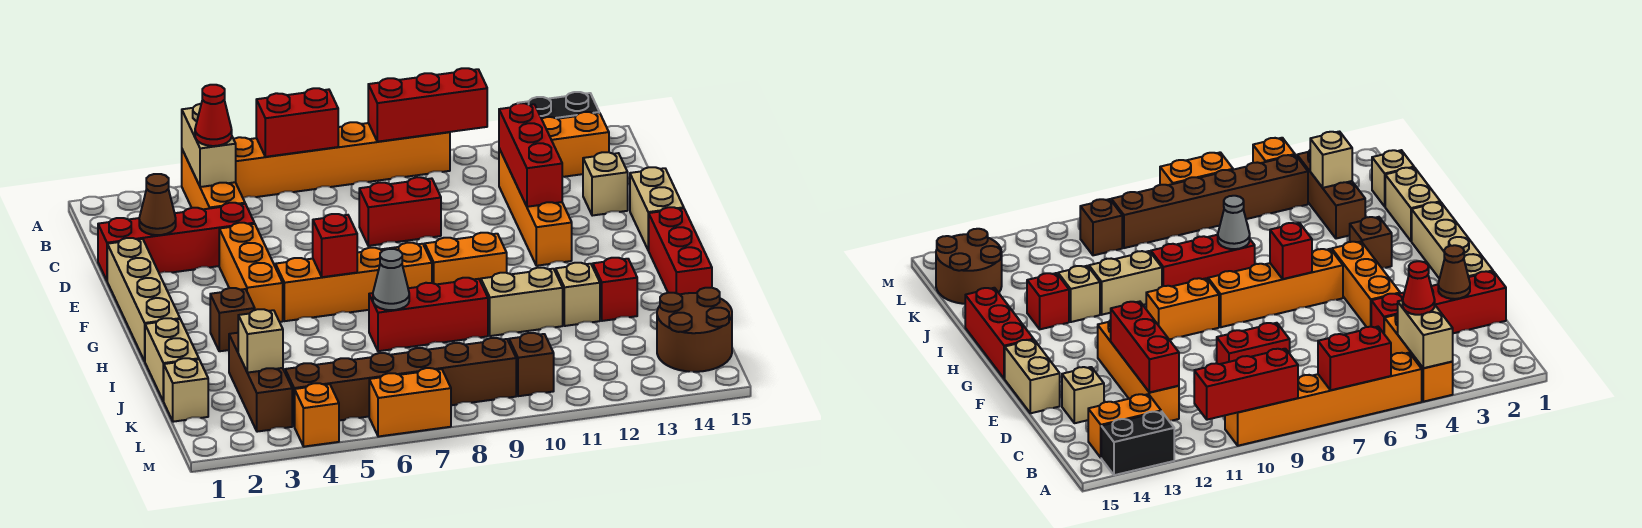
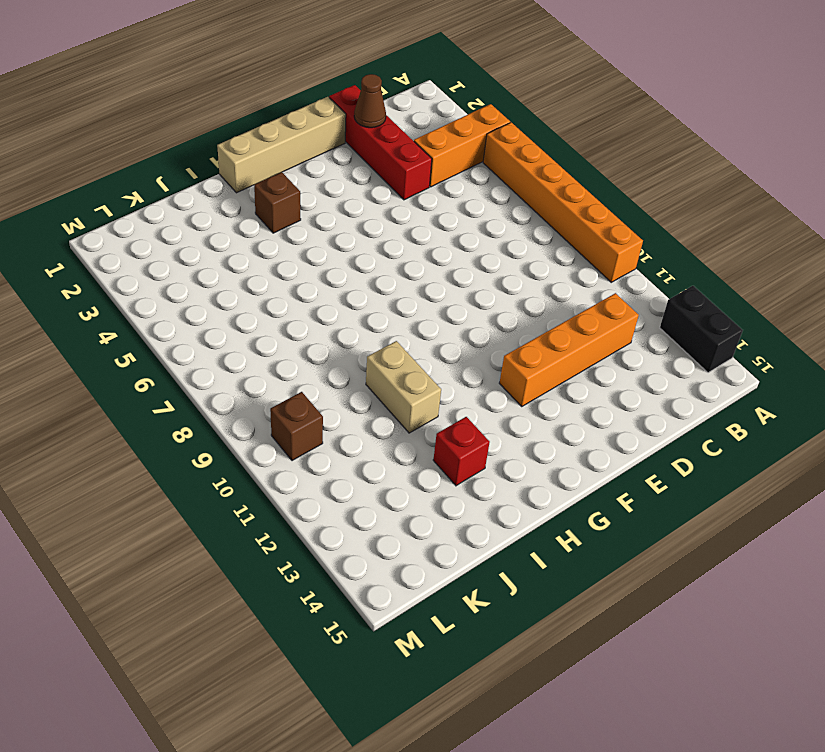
none -> orange 1x2 brick [542,112,609,177]
none -> red 1x2 brick [359,177,441,246]
none -> tan 1x1 brick [583,152,628,216]
none -> orange 1x3 brick [219,223,283,322]

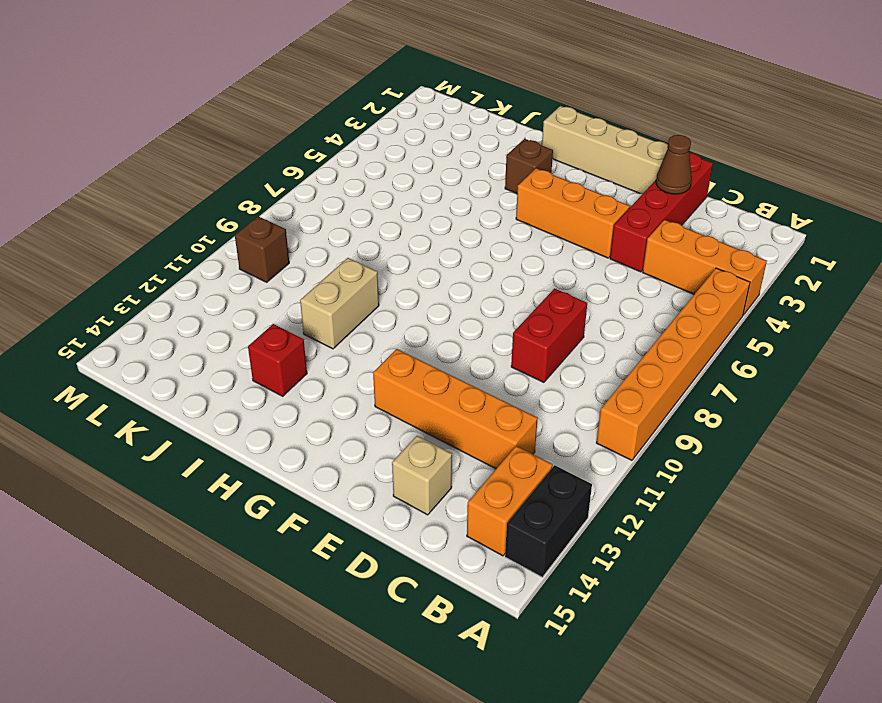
none -> tan 1x2 brick [630,167,684,250]
none -> orange 1x4 brick [275,243,432,321]
none -> orange 1x2 brick [425,233,507,284]
none -> red 1x3 brick [648,207,712,294]

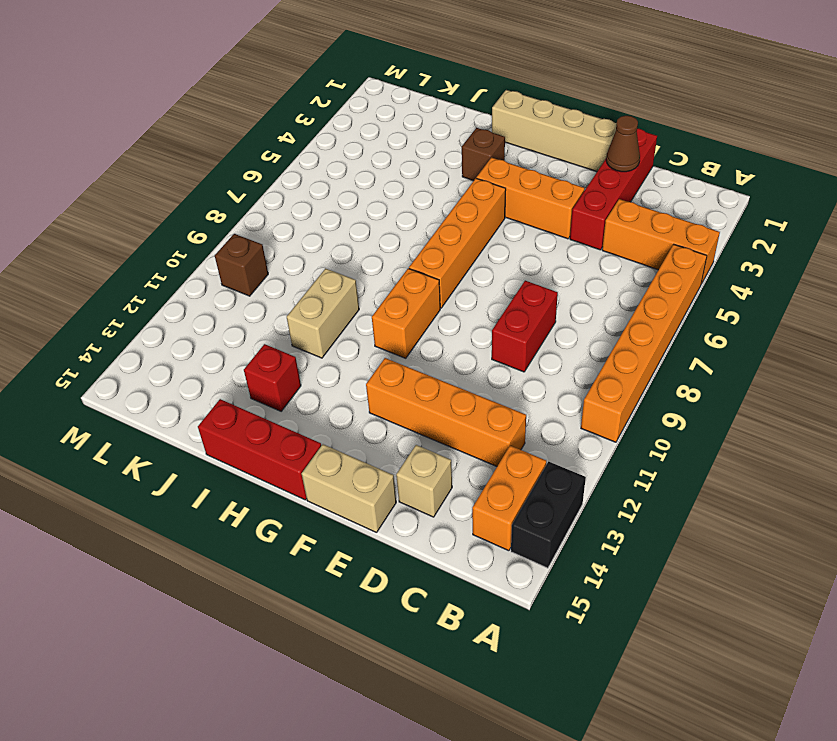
none -> tan 1x2 brick [145,318,199,401]
none -> red 1x3 brick [369,278,488,351]
none -> tan 1x1 brick [556,263,600,326]
none -> brown 1x3 brick [229,333,292,432]

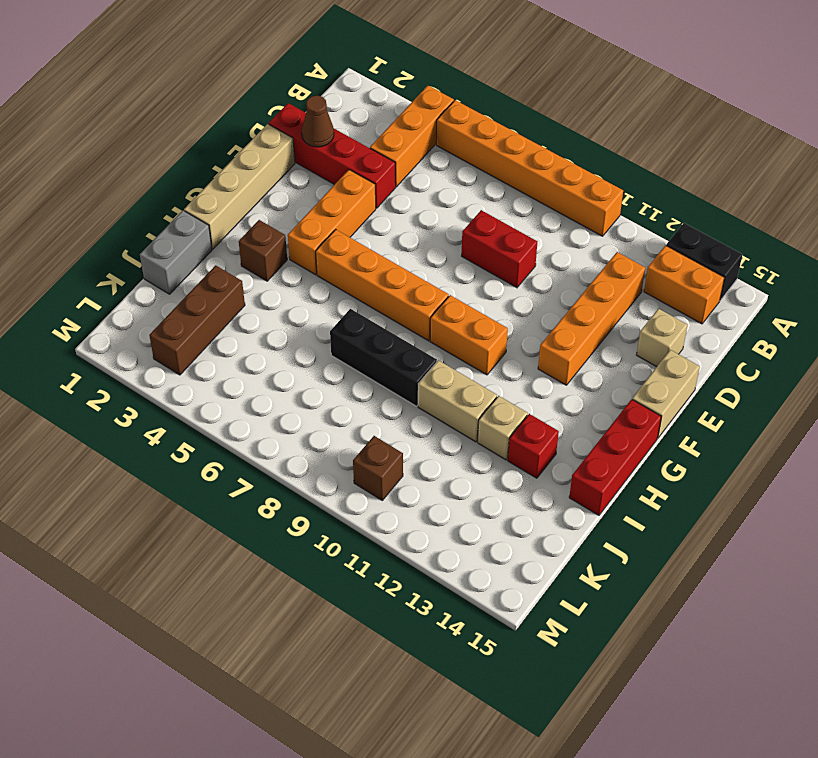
grey 1x2 brick [140,211,212,294] -> tan 1x2 brick [145,318,199,401]
black 1x3 brick [330,309,437,406] -> red 1x3 brick [369,278,488,351]
none -> tan 1x1 brick [163,358,208,422]
none -> brown 2x2 round brick [657,288,732,372]
none -> brown 1x6 brick [285,338,516,427]
none -> orange 1x1 brick [295,383,339,447]

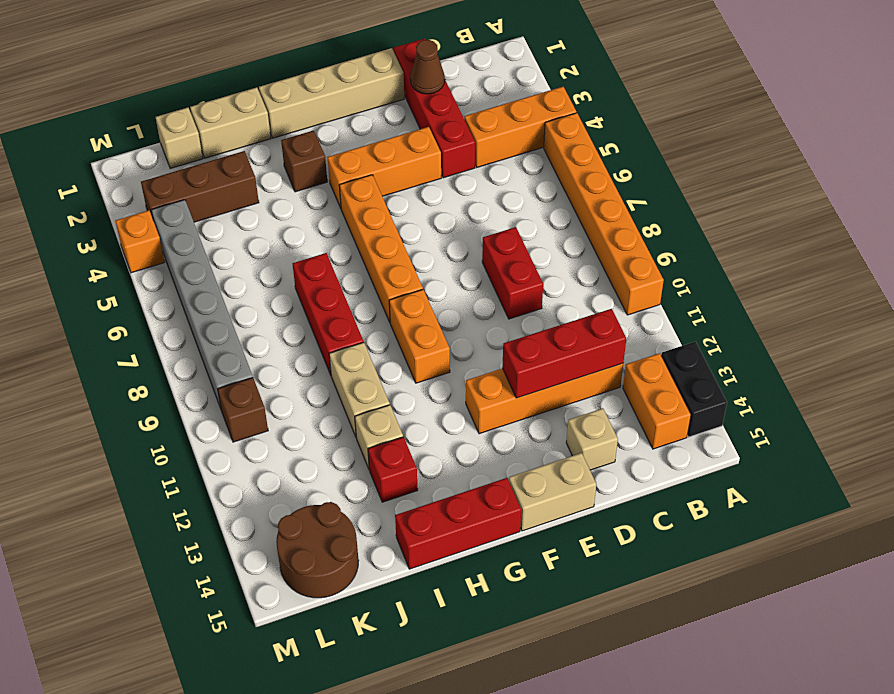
grey 1x6 brick [151,200,253,411] -> brown 1x6 brick [285,338,516,427]
none -> orange 1x2 brick [369,368,451,437]
none -> tan 1x2 brick [182,104,236,187]
none -> red 1x2 brick [256,88,338,157]
none -> red 1x3 brick [368,68,487,142]

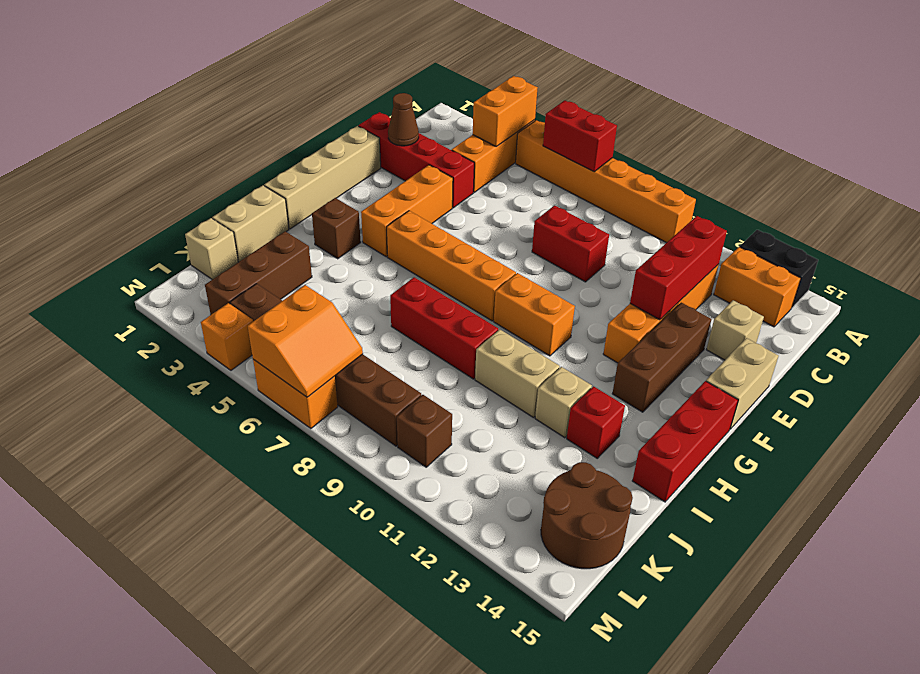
orange 1x2 brick [473,76,537,147] -> tan 1x2 brick [182,104,236,187]
brown 1x3 brick [612,303,712,412] -> none
orange 2x2 slope [248,285,363,397] -> none
none -> red 1x3 brick [368,68,487,142]
none -> red 1x1 brick [313,214,357,277]
none -> grey 1x1 cone [373,249,409,310]
none -> tan 1x1 brick [238,309,283,373]

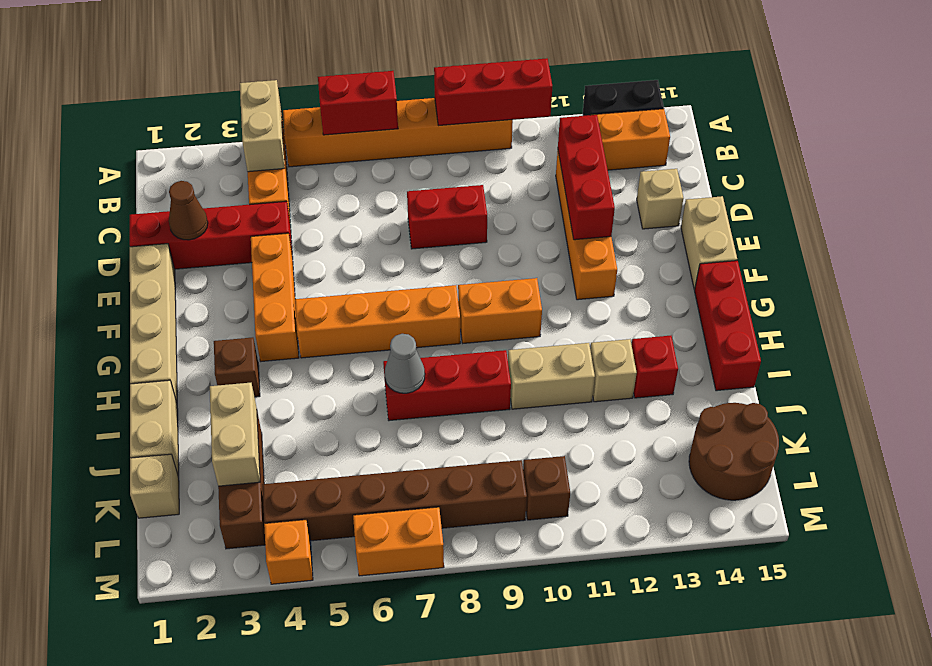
tan 1x2 brick [210,383,260,486] -> tan 1x1 brick [238,309,283,373]
none -> red 1x1 brick [313,214,357,277]
none -> red 1x1 cone [195,85,232,146]

